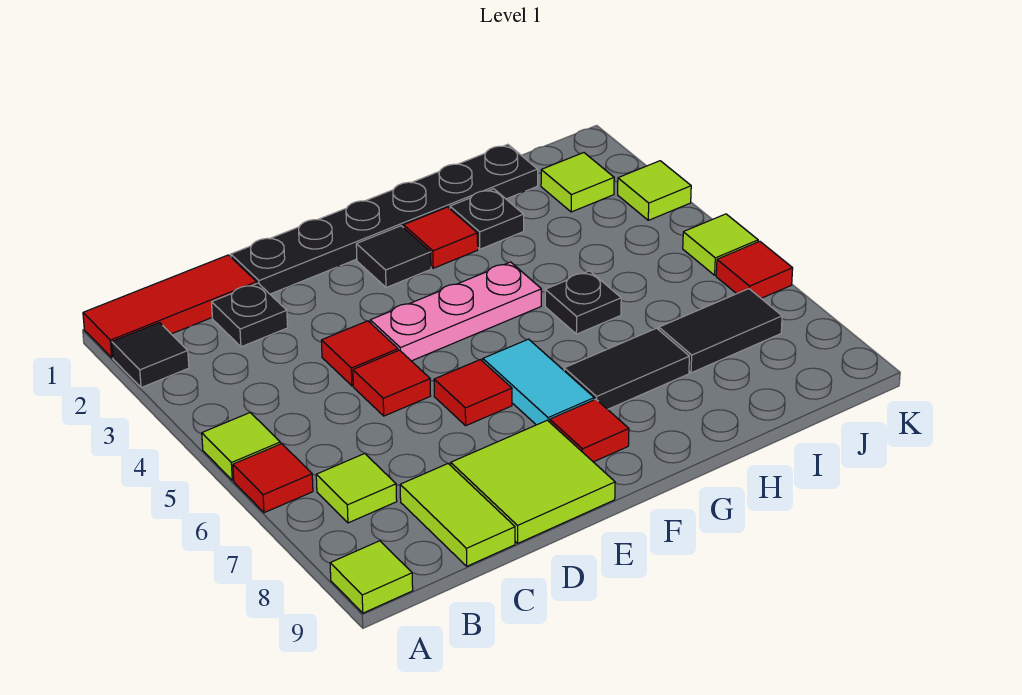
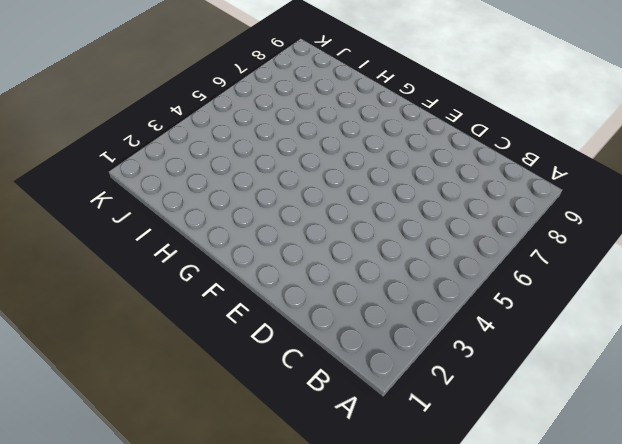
none -> red 1x3 tile [83,255,257,358]
none -> black 1x1 tile [112,323,189,388]
none -> lime 1x1 tile [202,413,280,480]

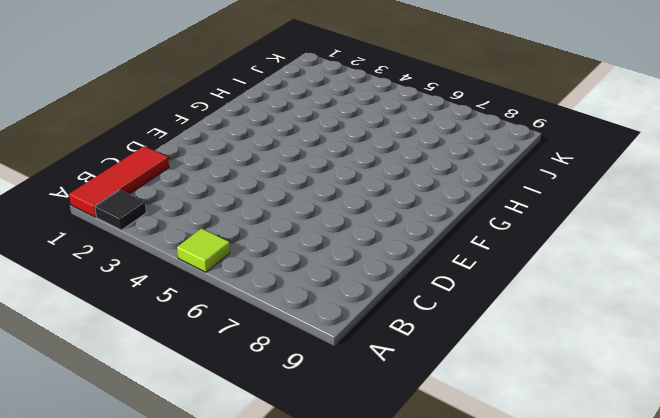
none -> red 1x1 tile [233,444,313,513]
none -> lime 1x1 tile [330,541,413,613]
none -> lime 1x1 tile [316,454,397,523]

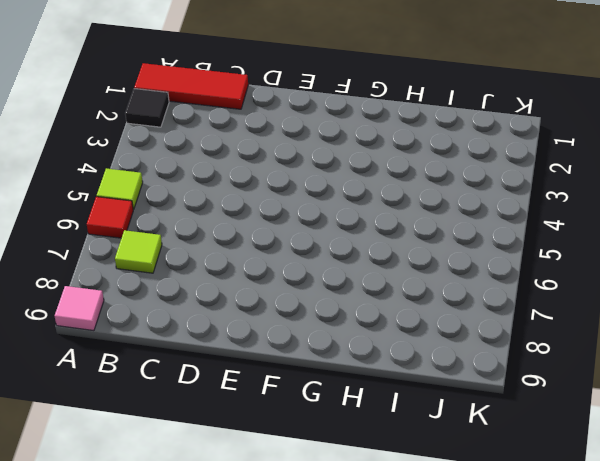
pink 1x1 tile [55,286,104,331] -> lime 1x1 tile [330,541,413,613]
none -> black 1x1 plate [212,283,288,347]
none -> lime 1x2 tile [400,464,515,566]
none -> black 1x6 plate [231,144,538,294]

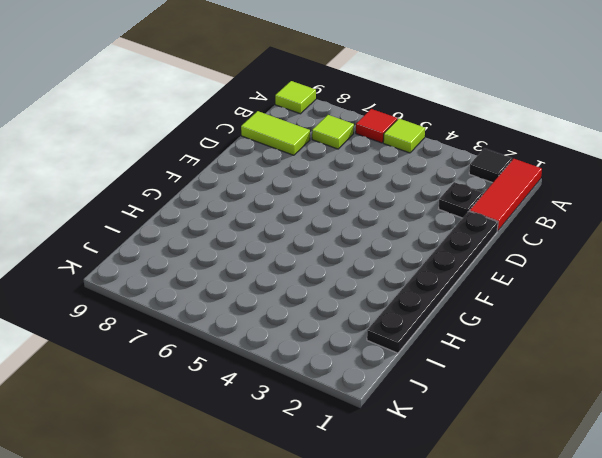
none -> red 1x1 tile [321,321,398,386]
none -> red 1x1 tile [353,350,431,416]
none -> lime 2x2 tile [451,420,615,543]

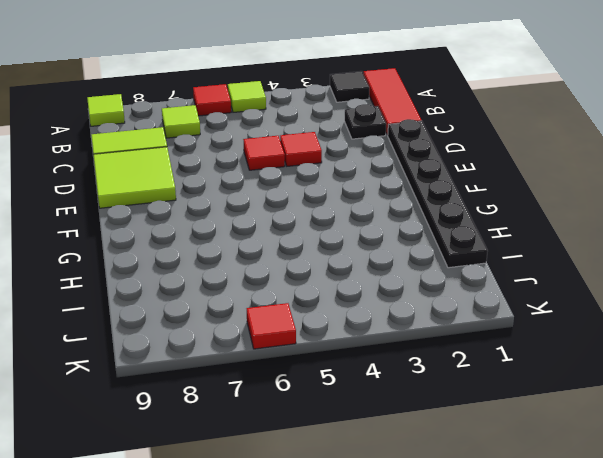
none -> pink 1x3 plate [370,262,541,361]
none -> red 1x1 tile [434,360,512,426]
none -> black 1x1 tile [356,226,431,288]

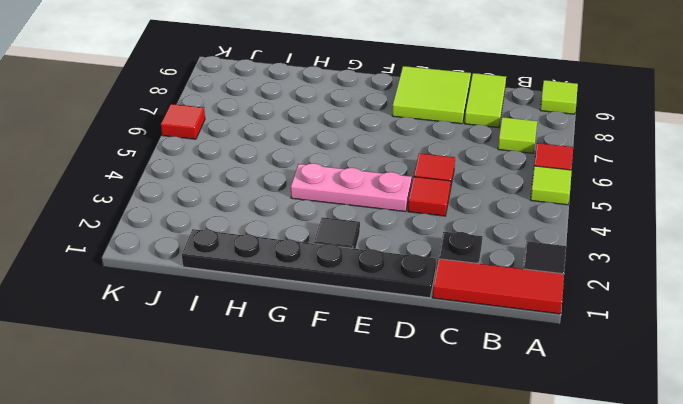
none -> red 1x1 tile [434,360,512,426]
none -> cyan 1x2 tile [483,339,594,425]
none -> red 1x1 tile [550,399,629,462]

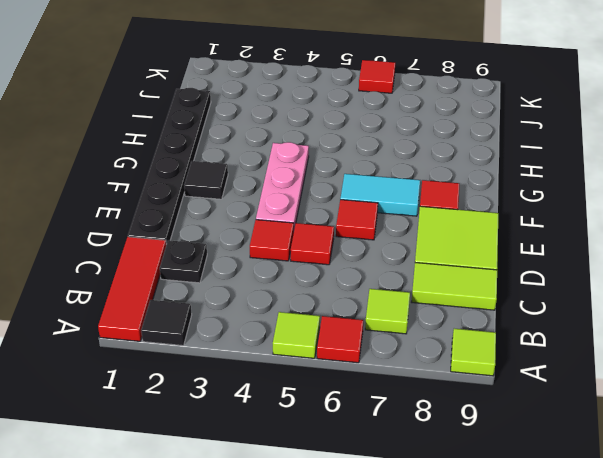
none -> red 1x1 tile [403,207,478,268]
none -> black 1x2 tile [564,328,689,409]
none -> black 1x1 plate [450,189,524,249]

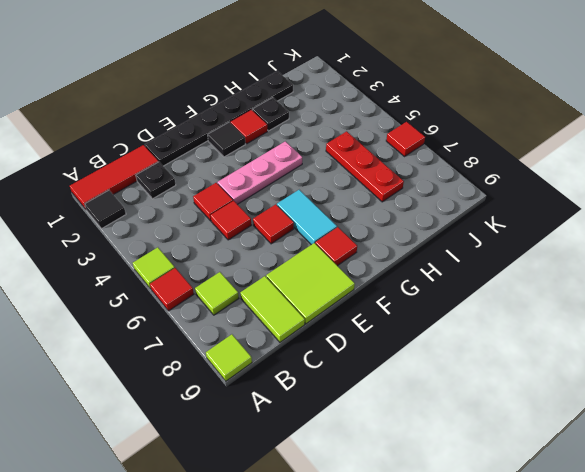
red 1x3 plate [326,131,404,202] -> black 1x2 tile [659,289,782,373]
none -> black 1x2 tile [564,328,689,409]
none -> black 1x1 plate [545,271,621,334]
none -> lime 1x1 tile [541,153,614,212]

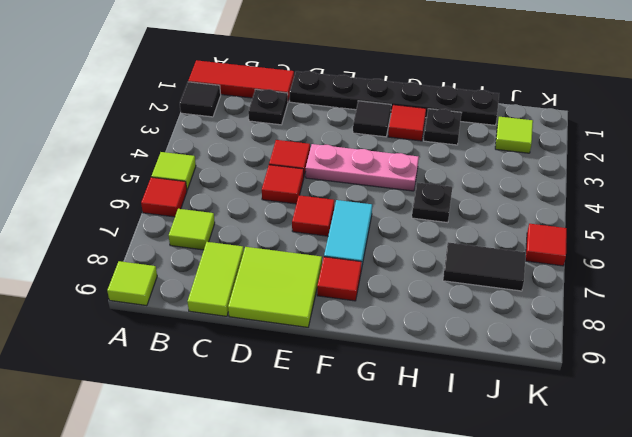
none -> black 1x2 tile [564,328,689,409]
none -> lime 1x1 tile [618,161,691,220]
none -> lime 1x1 tile [683,214,758,275]

